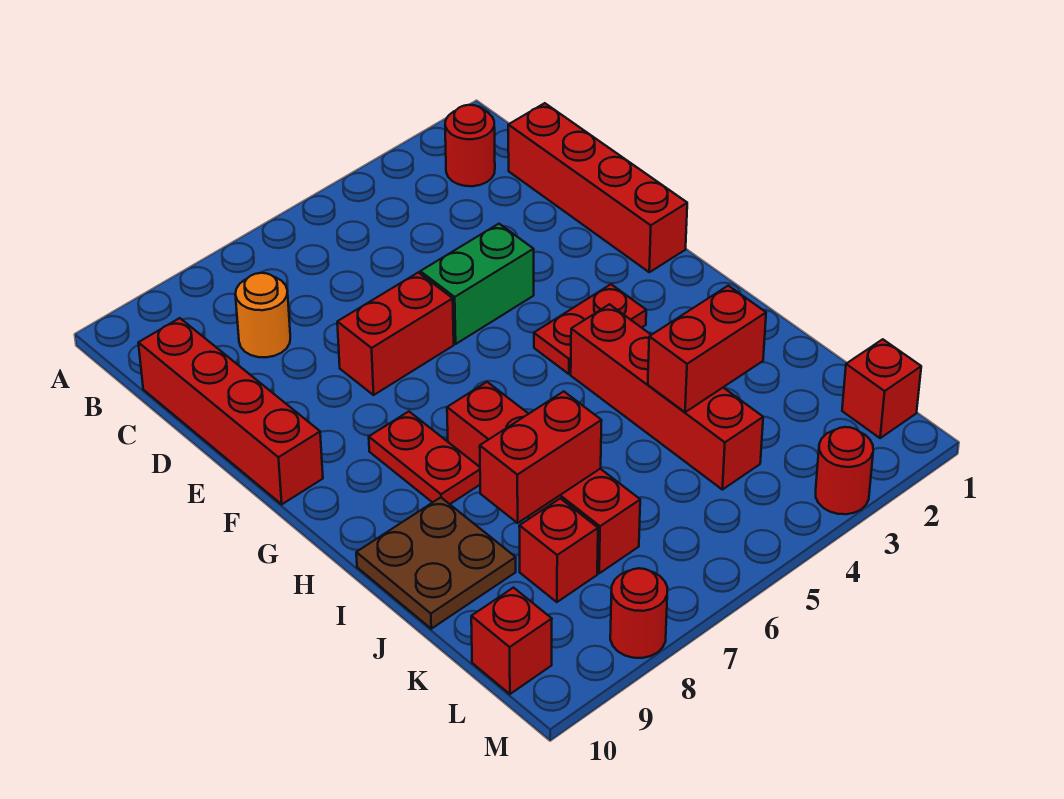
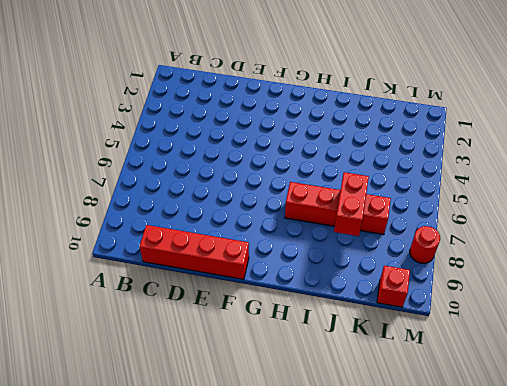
none -> red 1x1 round brick [445,105,495,186]
none -> red 1x4 brick [508,103,687,272]
none -> orange 1x1 round brick [235,273,290,357]

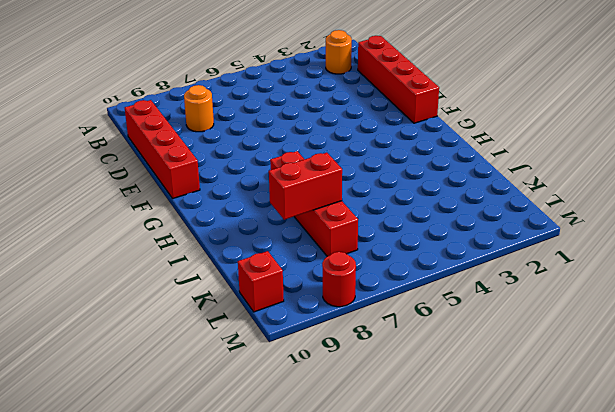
orange 1x1 round brick [326,30,352,74] -> red 1x1 round brick [445,105,495,186]
none -> green 1x2 brick [420,224,534,344]
none -> red 1x2 brick [337,272,454,395]
none -> red 1x2 plate [534,284,646,374]

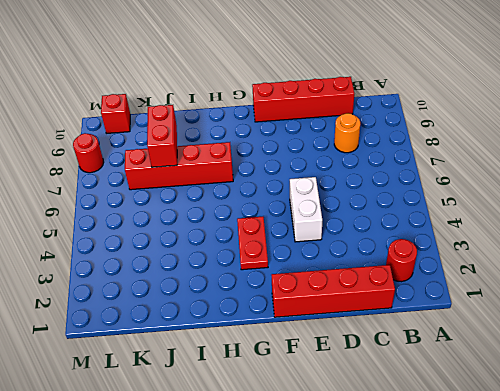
white 1x2 brick [290,177,322,242] -> green 1x2 brick [420,224,534,344]
none -> red 1x2 brick [337,272,454,395]
none -> red 1x2 plate [369,411,480,504]
none -> red 1x4 brick [571,304,763,490]

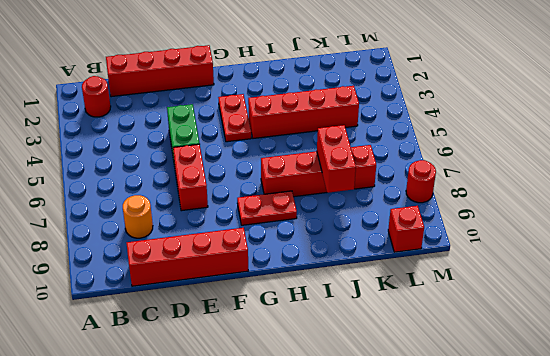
none -> brown 2x2 plate [356,497,516,629]
none -> red 1x1 brick [519,498,598,602]
none -> red 1x1 brick [842,339,921,438]

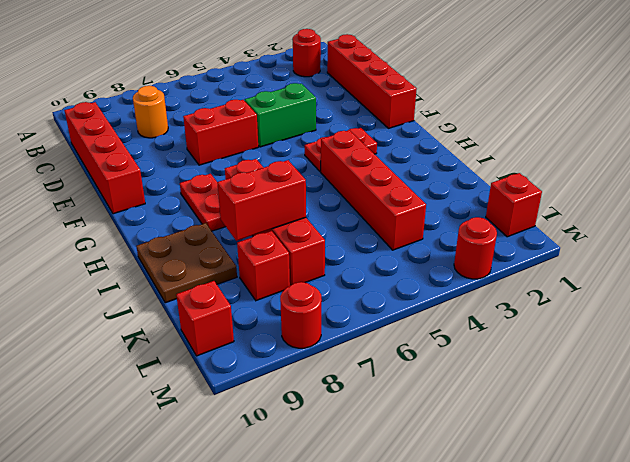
none -> red 1x2 brick [648,286,766,412]

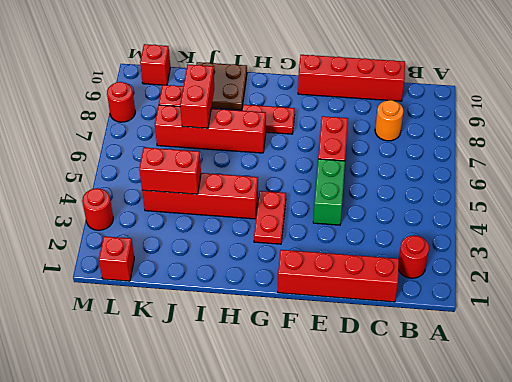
red 1x2 brick [139,147,201,194] -> red 1x2 brick turned to [648,286,766,412]

